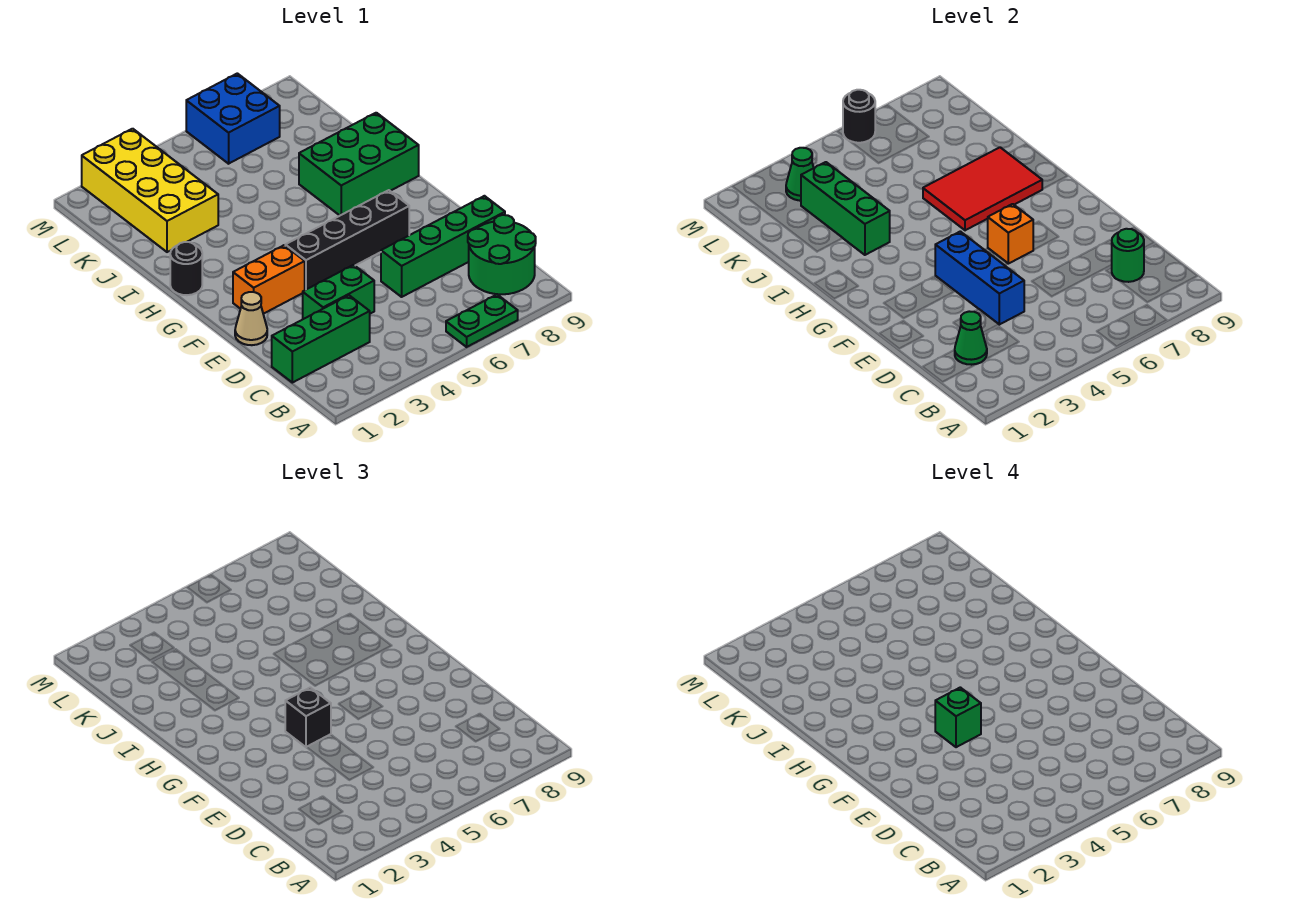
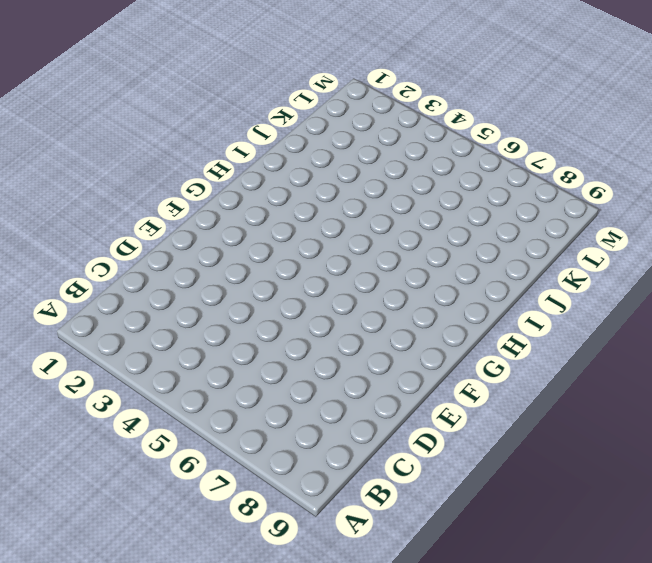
none -> green 1x2 plate [446,295,518,347]
none -> green 2x2 round brick [468,215,536,294]
none -> green 1x3 brick [272,295,370,383]

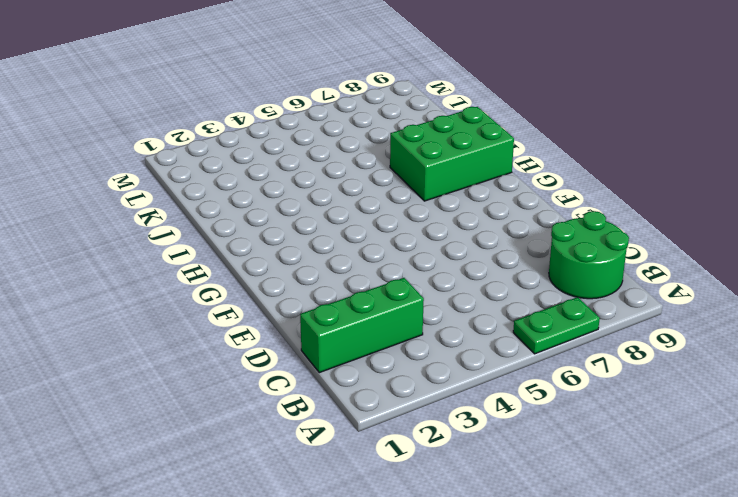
none -> green 1x2 brick [303,265,374,319]
none -> green 1x4 brick [381,196,505,297]
none -> tan 1x1 cone [235,292,267,345]

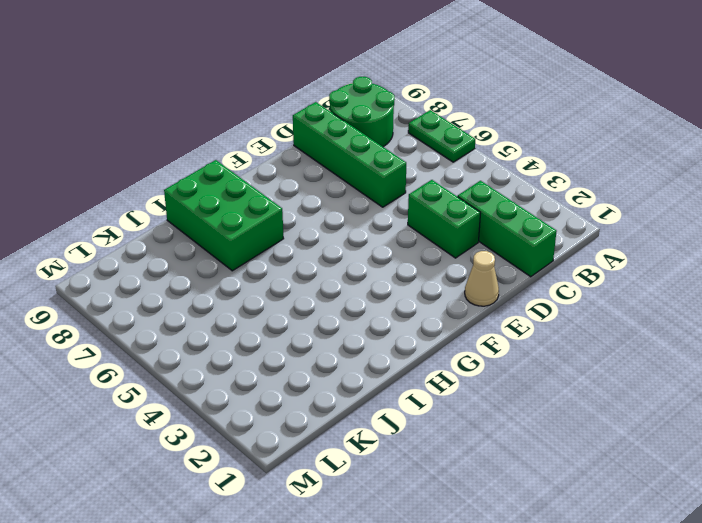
none -> orange 1x2 brick [233,245,305,314]
none -> black 1x4 brick [285,190,409,290]
none -> black 1x1 round brick [170,242,202,295]

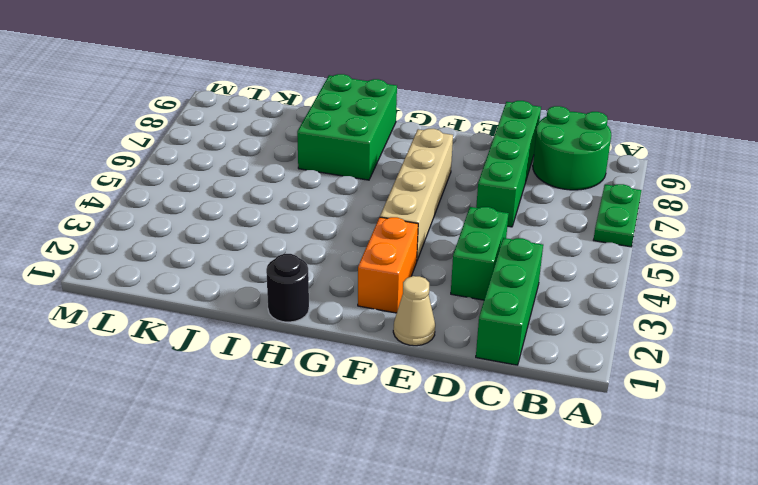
tan 1x4 brick [380,129,453,260] -> black 1x4 brick [285,190,409,290]
none -> yellow 2x4 brick [82,129,218,252]
none -> blue 2x2 brick [186,73,280,164]
none -> green 1x1 cone [955,311,987,365]

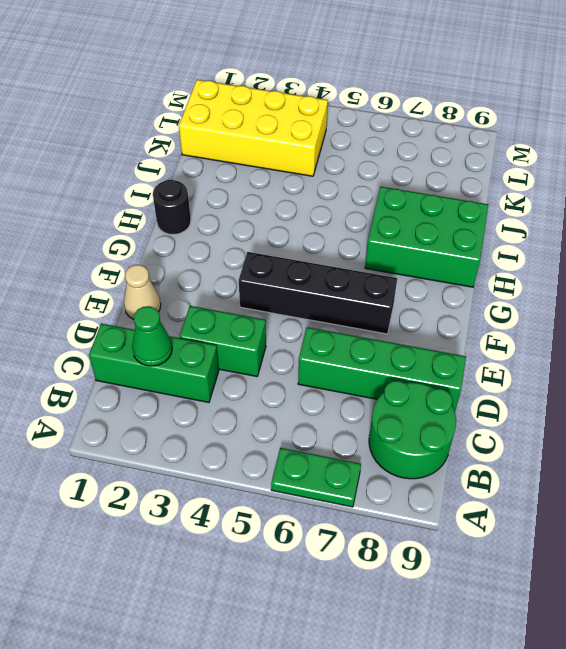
yellow 2x4 brick [179,80,328,176] -> yellow 2x4 brick turned to [82,129,218,252]
none -> orange 1x2 brick [233,245,305,314]
none -> blue 2x2 brick [186,73,280,164]
none -> green 1x1 round brick [1112,229,1144,282]

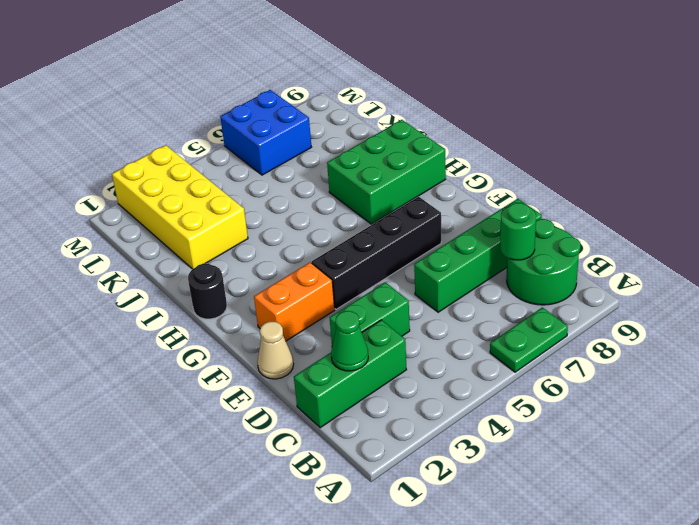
none -> blue 1x3 brick [935,231,1024,325]
none -> orange 1x1 brick [988,204,1033,264]
none -> red 2x3 tile [923,147,1042,230]

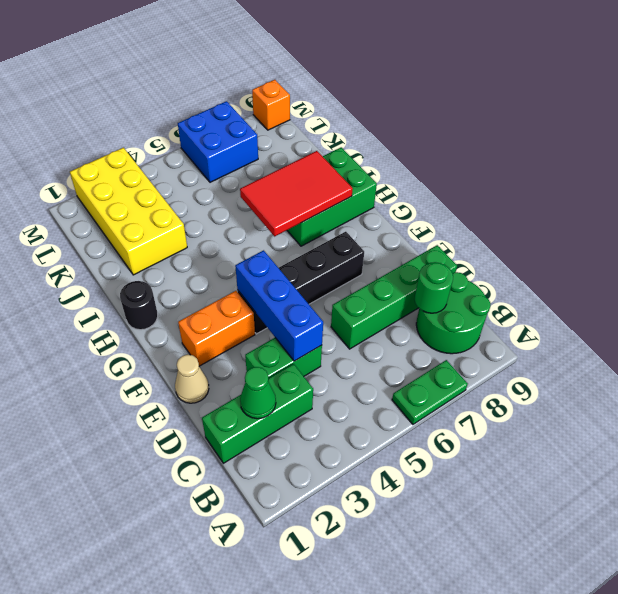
orange 1x1 brick [252,80,290,130] -> orange 1x1 brick moved to [988,204,1033,264]
none -> green 1x3 brick [801,162,890,255]
none -> green 1x1 cone [786,148,814,201]
none -> black 1x1 round brick [843,90,875,143]

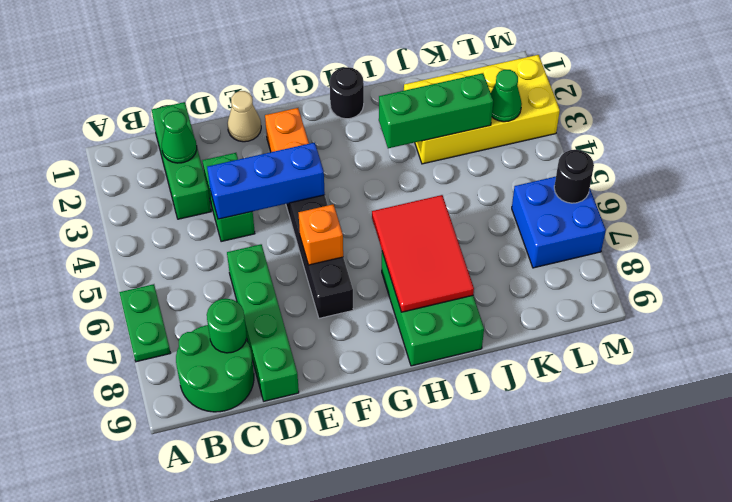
none -> black 1x1 brick [285,687,331,747]
none -> green 1x1 brick [935,687,981,747]

